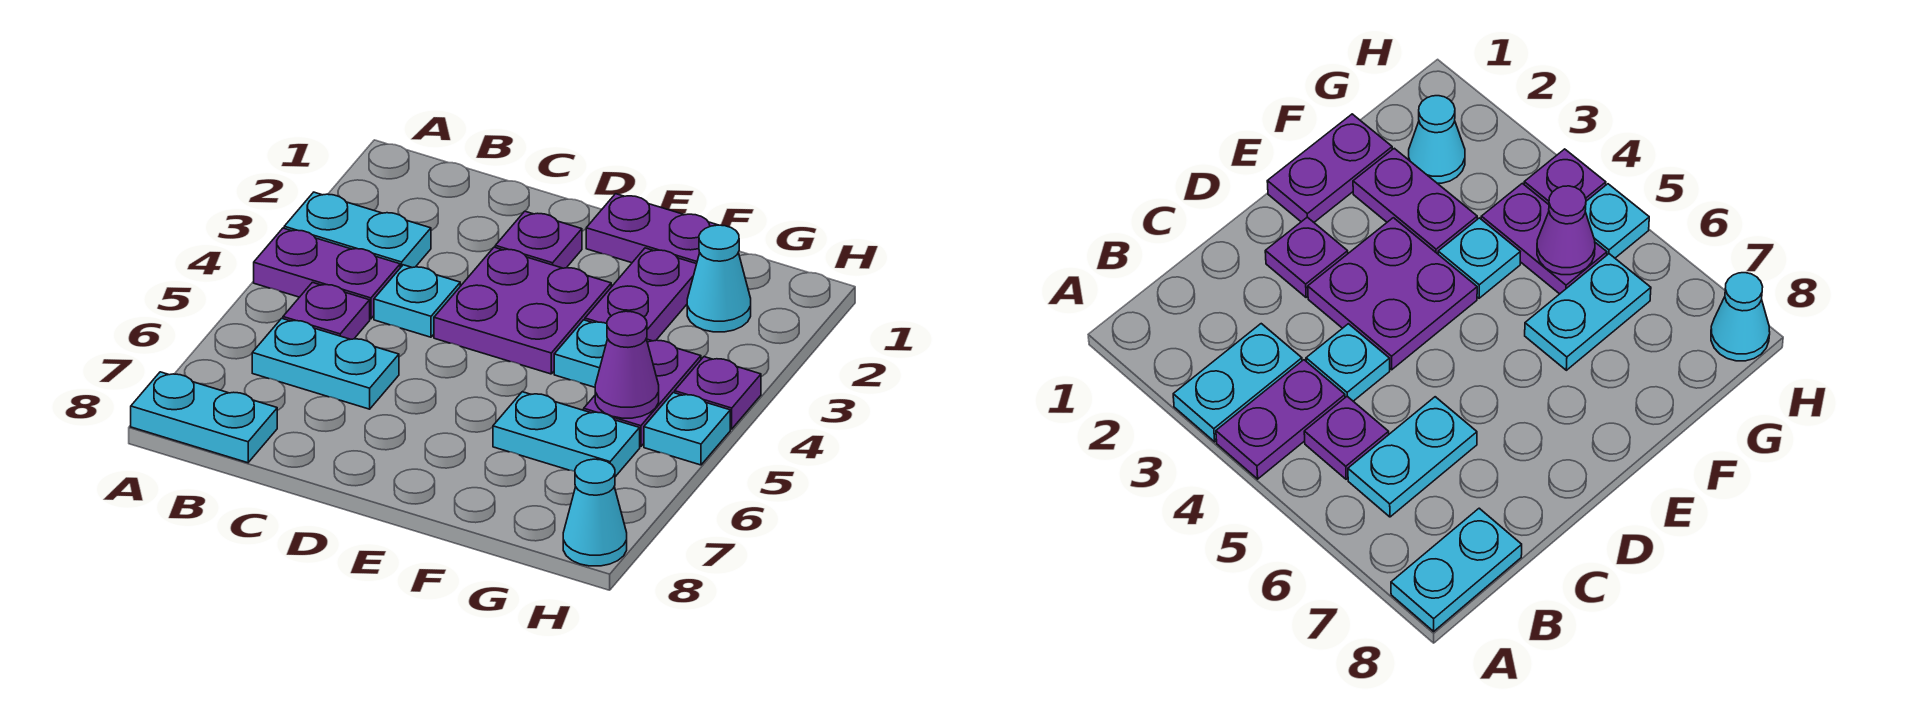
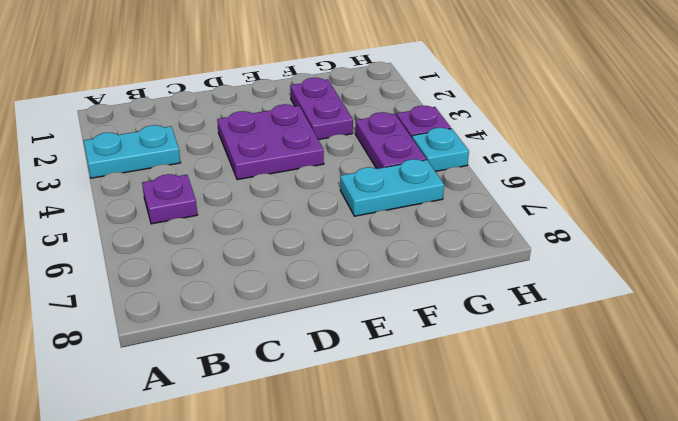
none -> purple 1x2 plate [254,228,400,319]
none -> cyan 1x2 plate [131,372,277,463]
none -> cyan 1x2 plate [252,318,399,409]

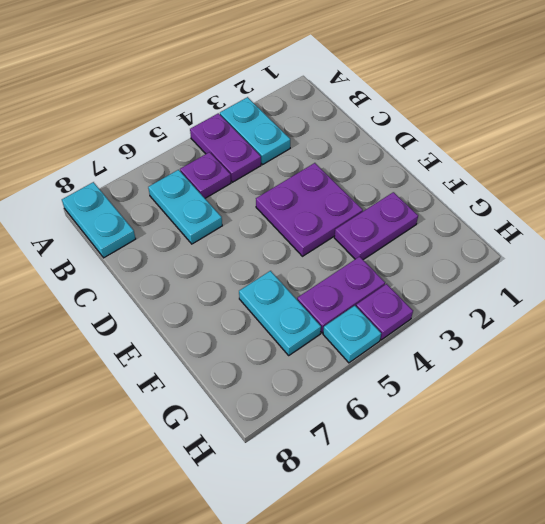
none -> cyan 1x1 plate [374,265,460,337]
none -> purple 1x1 plate [495,211,582,268]
none -> purple 1x2 plate [586,194,717,264]

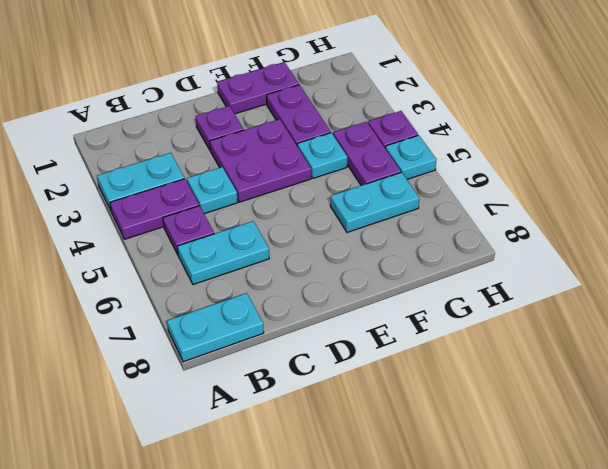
none -> cyan 1x1 cone [687,225,751,332]
none -> cyan 1x1 cone [563,459,627,566]
none -> purple 1x1 cone [595,311,659,418]

